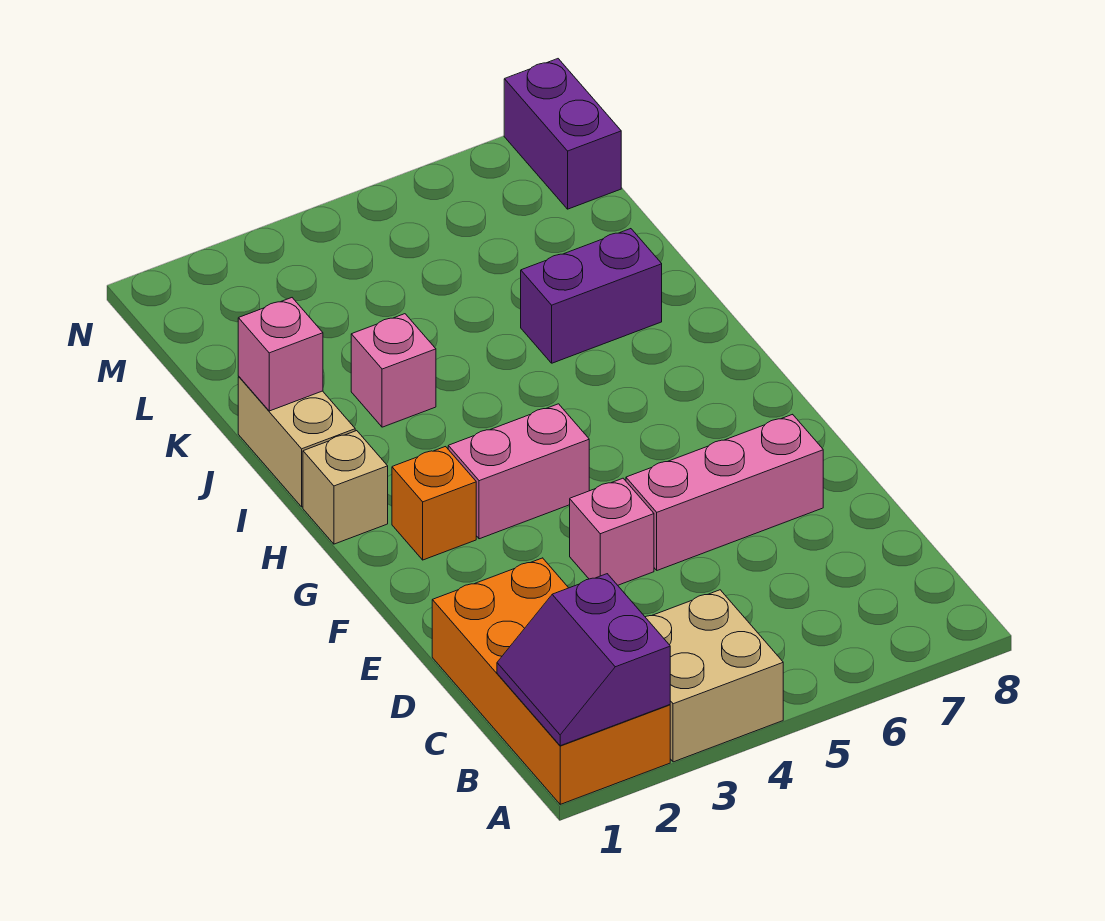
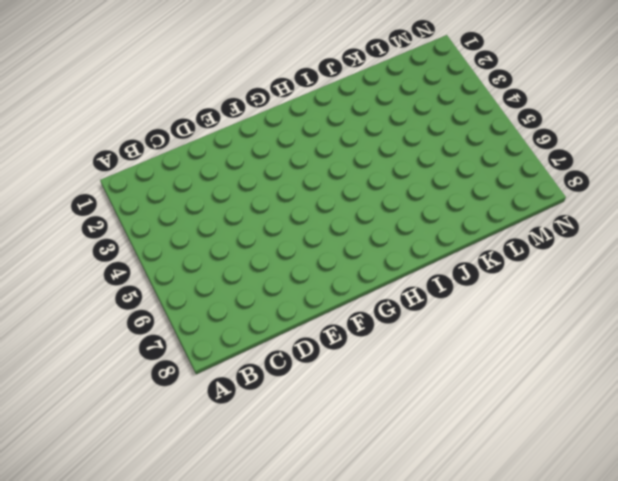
none -> orange 2x4 brick [432,558,670,804]
none -> tan 2x2 brick [646,590,783,762]
none -> pink 1x1 brick [570,478,654,585]

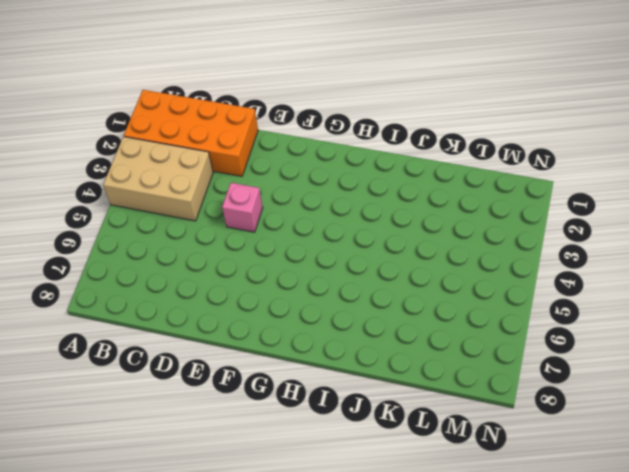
tan 2x3 brick [103,137,213,221] -> tan 2x2 brick [646,590,783,762]
none -> pink 1x3 brick [626,414,823,570]
none -> orange 1x1 brick [392,447,476,560]
none -> pink 1x2 brick [448,404,589,539]

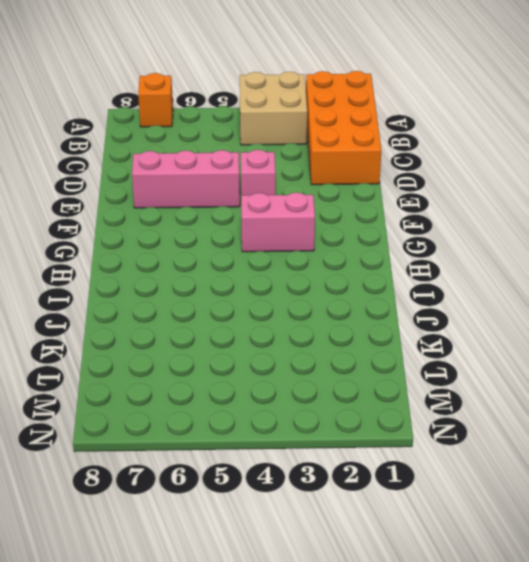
orange 1x1 brick [138,73,173,127] -> orange 1x1 brick moved to [392,447,476,560]
none -> tan 1x1 brick [303,431,388,544]
none -> tan 1x2 brick [238,377,355,507]
none -> pink 1x1 brick [351,314,436,427]

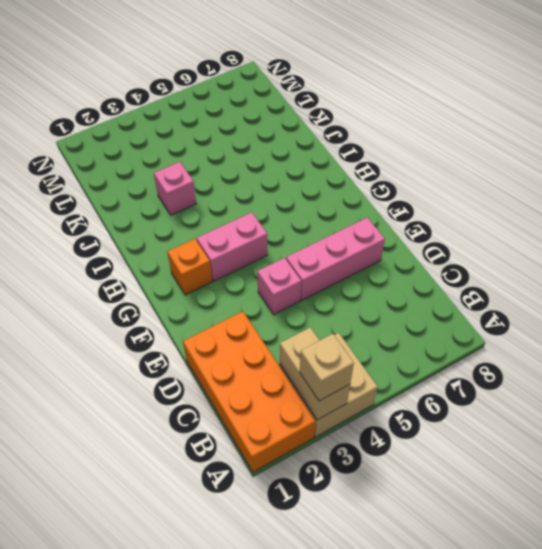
tan 1x2 brick [280,328,350,420] -> tan 1x2 brick moved to [238,377,355,507]
tan 1x1 brick [300,334,354,401] -> tan 1x1 brick moved to [303,431,388,544]
none -> purple 1x2 brick [521,229,662,363]
none -> purple 1x2 brick [504,59,621,209]
none -> purple 2x2 slope [497,574,670,746]

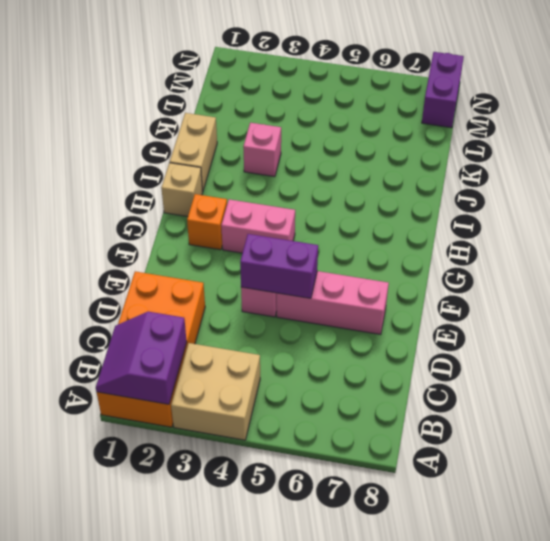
purple 1x2 brick [240,234,318,298] -> purple 1x2 brick moved to [521,229,662,363]
none -> pink 1x1 brick [238,298,323,411]

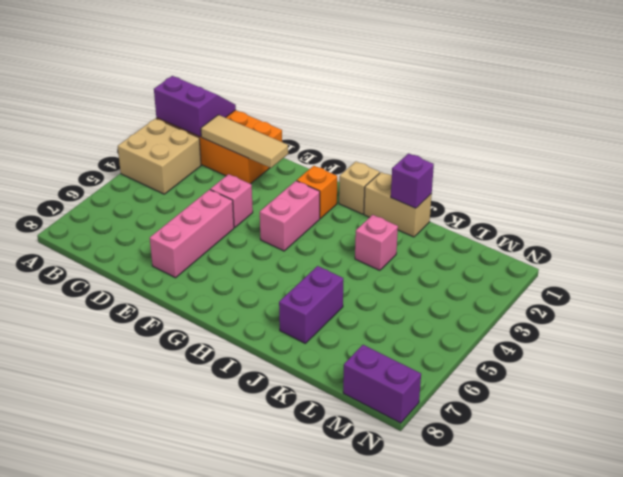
tan 1x3 tile [201,115,288,168] -> none
purple 1x1 brick [391,153,434,208] -> pink 1x1 brick [238,298,323,411]

